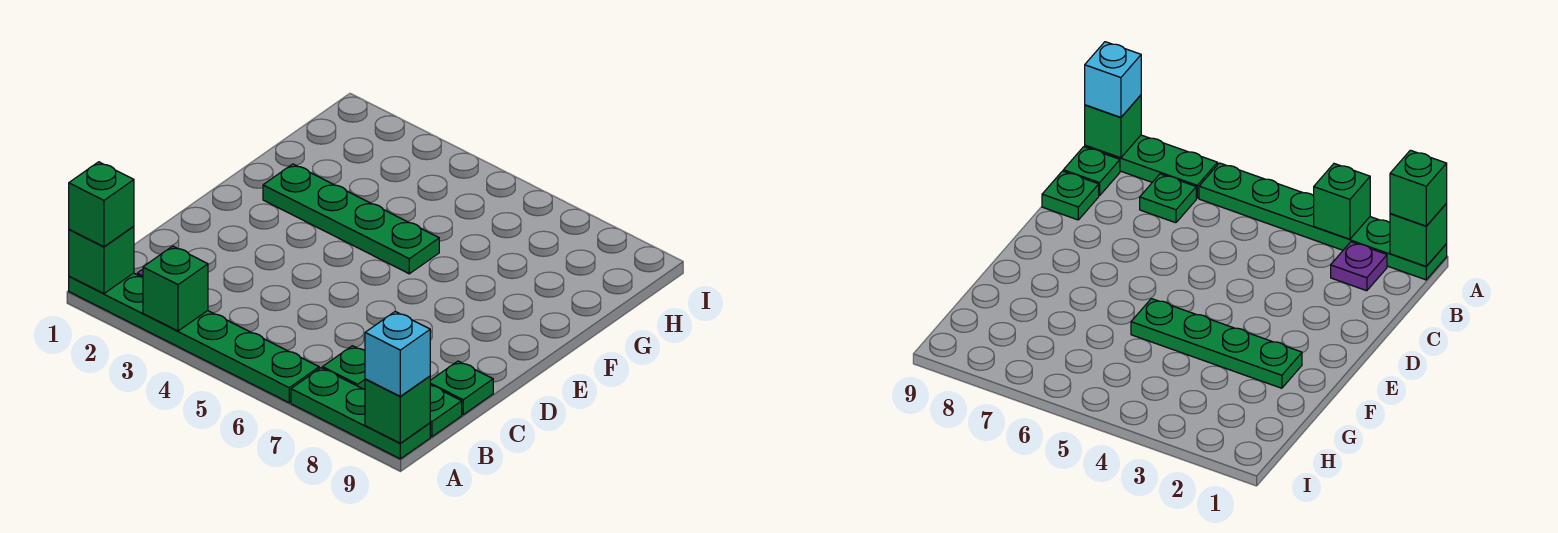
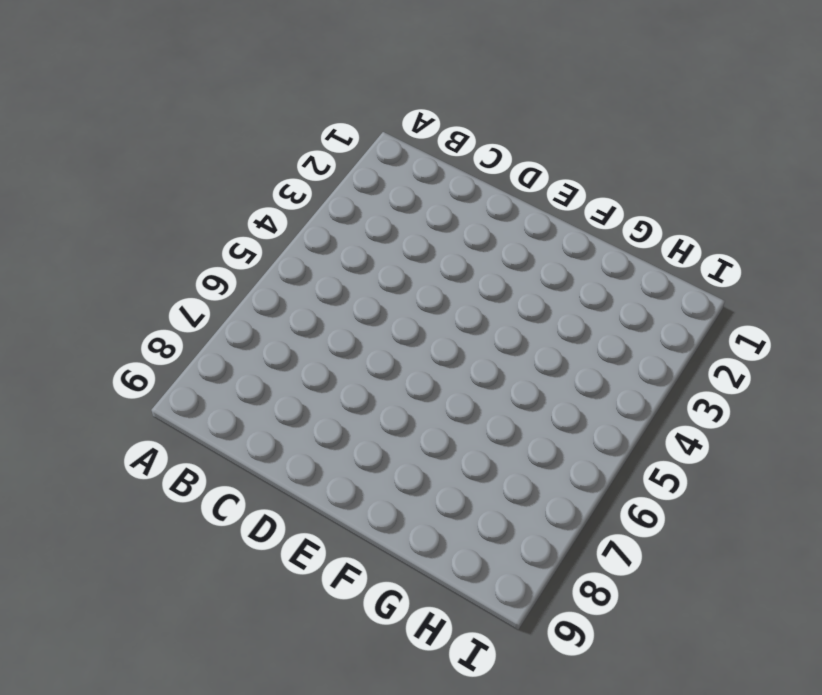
none -> green 1x6 plate [69,273,319,403]
none -> green 1x3 plate [291,368,430,459]
none -> purple 1x1 plate [1331,242,1387,291]

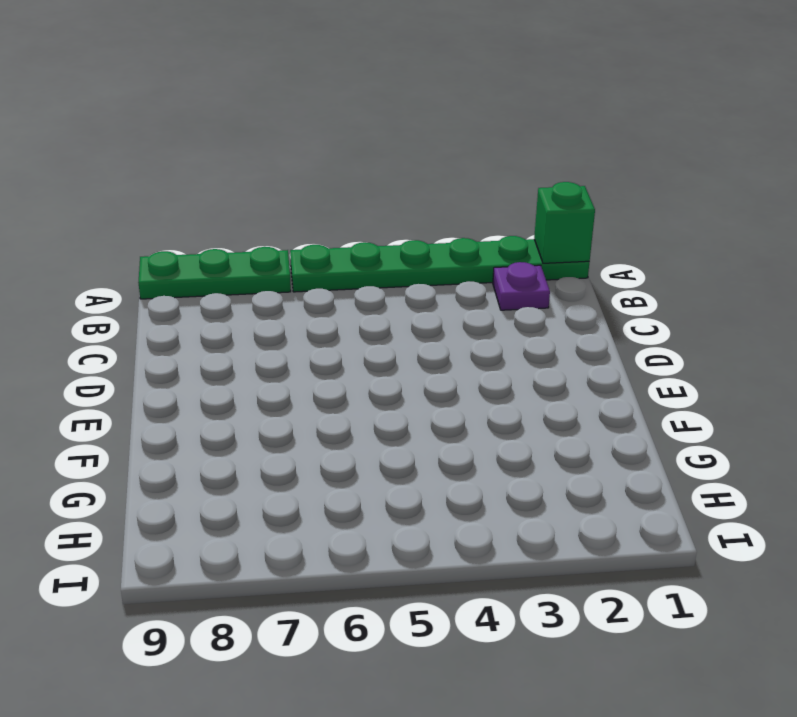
none -> green 1x1 plate [322,346,365,389]
none -> green 1x1 plate [430,385,462,437]
none -> green 1x1 plate [430,361,493,415]

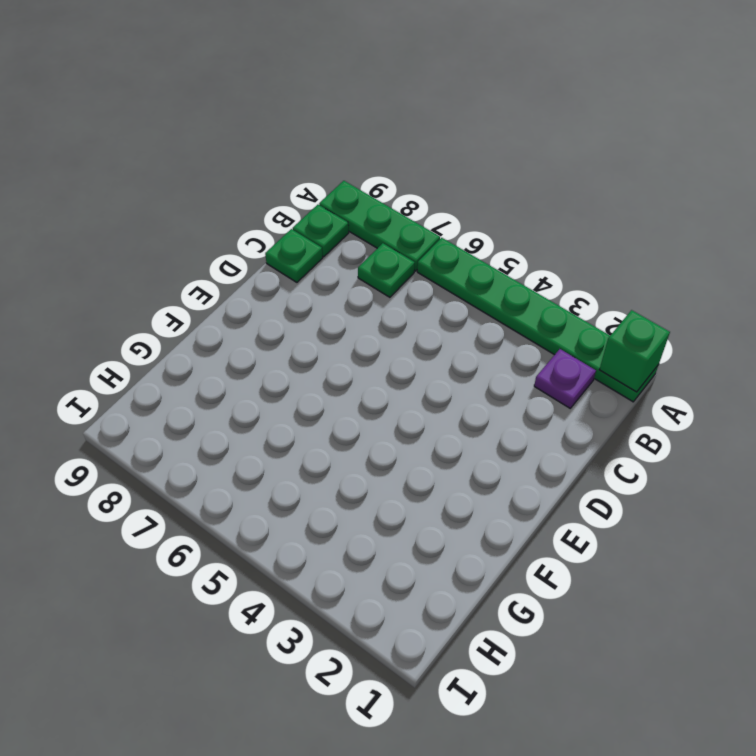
none -> green 1x4 plate [263,164,439,274]
none -> green 1x1 brick [143,246,208,331]
none -> green 1x1 brick [365,376,430,443]

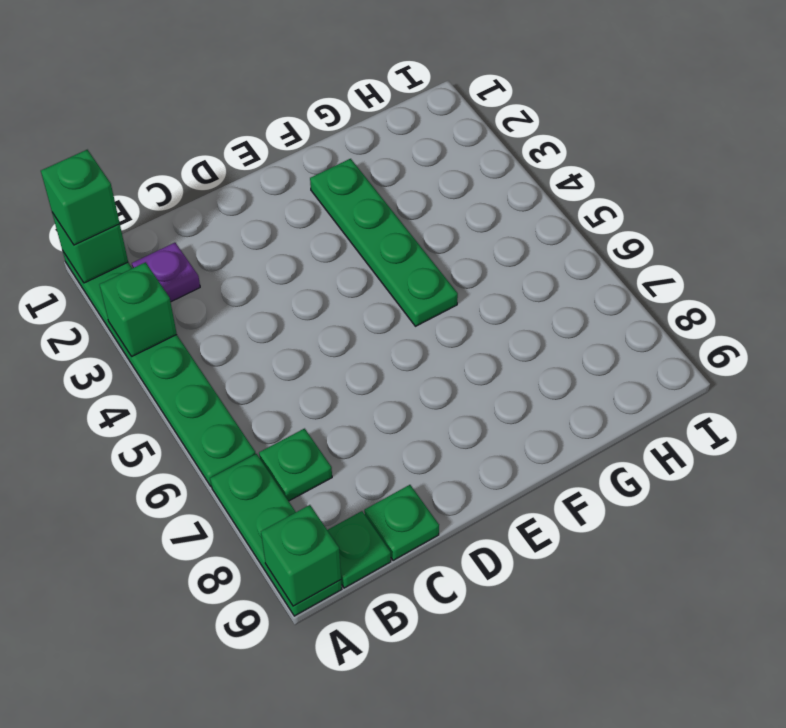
none -> cyan 1x1 brick [365,312,430,396]

